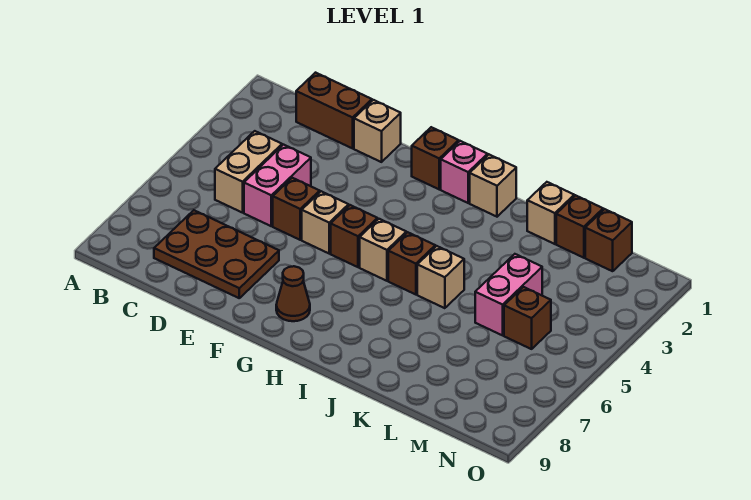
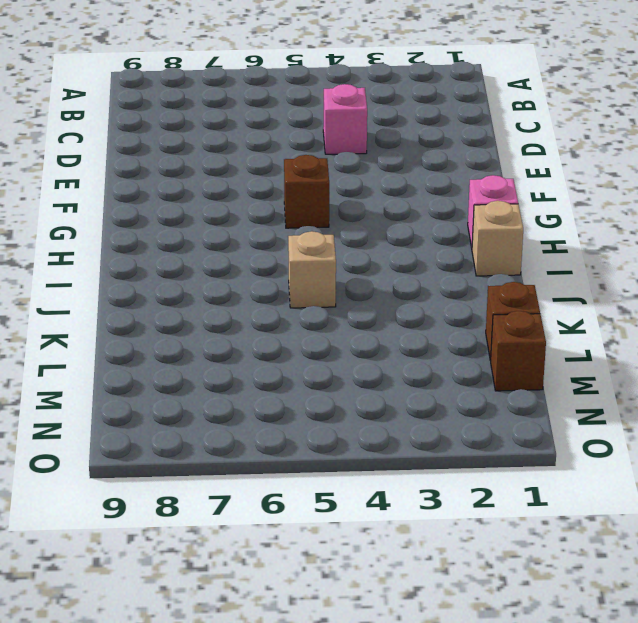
pink 1x1 brick [323,84,367,154] -> pink 1x2 brick [244,145,311,226]
none -> brown 1x2 brick [296,73,372,148]
none -> tan 1x2 brick [215,131,282,213]
none -> brown 2x3 plate [154,210,279,298]

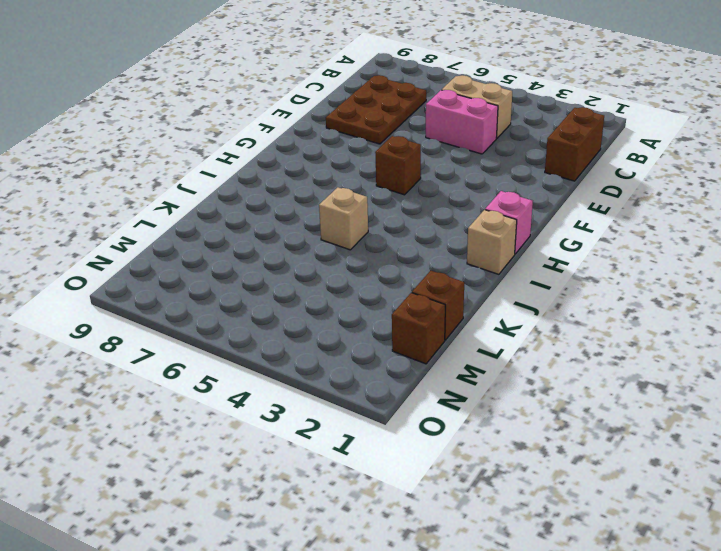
none -> tan 1x1 brick [354,100,401,162]
none -> brown 1x1 brick [273,178,320,240]
none -> tan 1x1 brick [302,191,349,253]

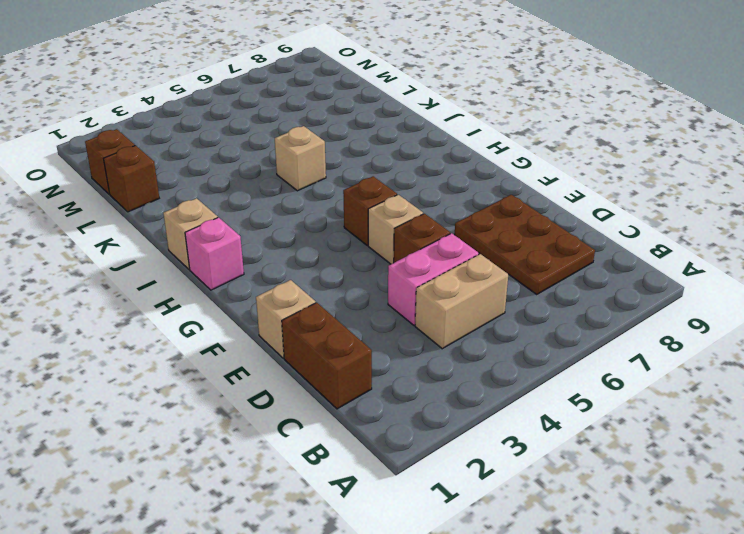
none -> brown 1x1 brick [412,127,459,189]
none -> brown 1x1 cone [276,266,310,321]
none -> tan 1x1 brick [360,219,406,281]

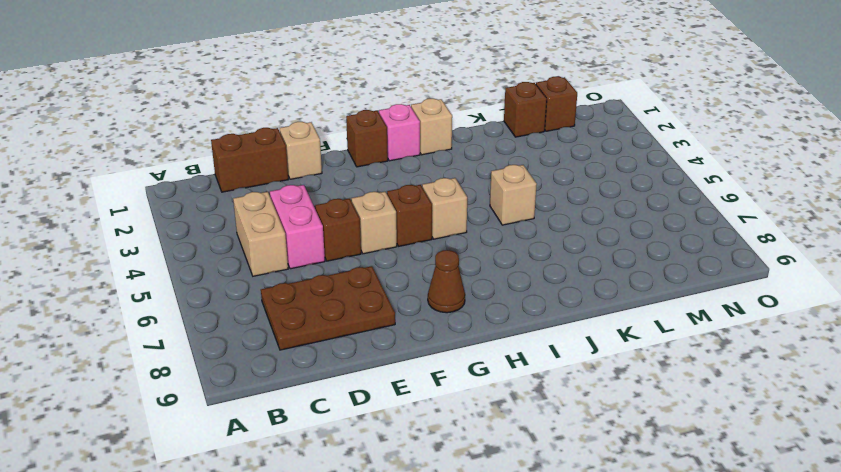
none -> brown 1x1 brick [388,232,435,295]
none -> tan 1x1 brick [527,182,574,244]
none -> pink 1x2 brick [475,254,542,335]

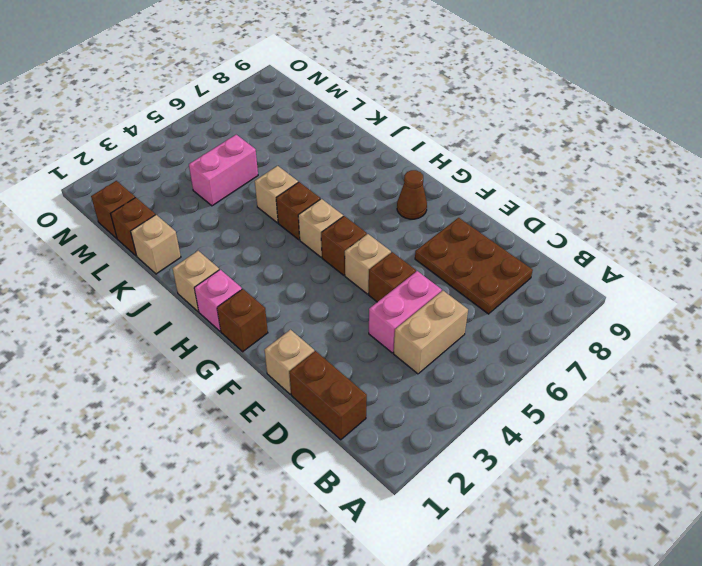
none -> brown 1x1 brick [504,287,551,349]

